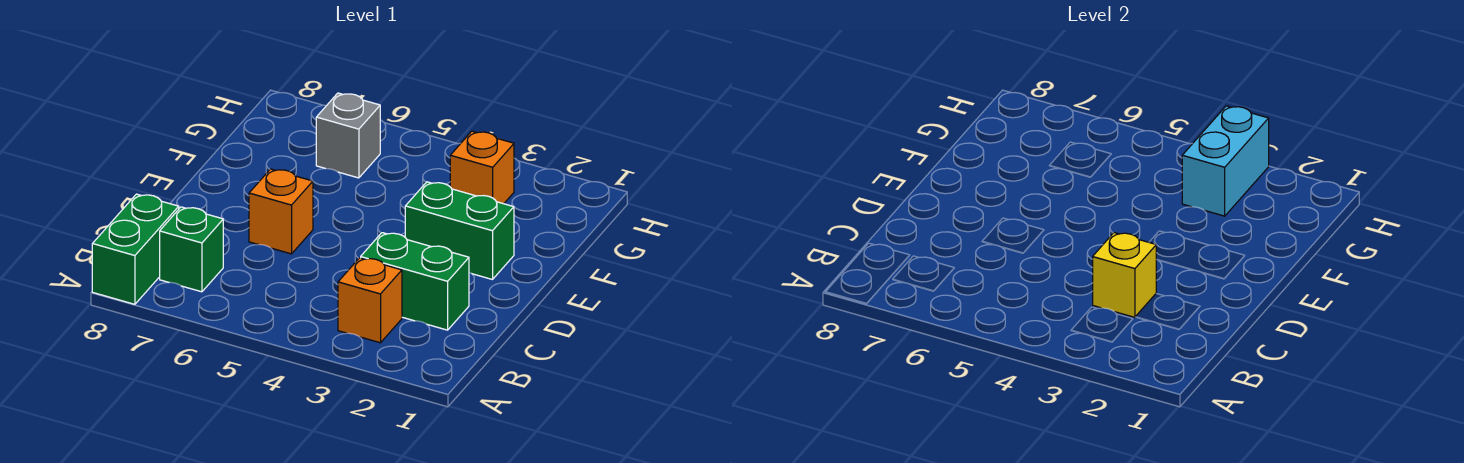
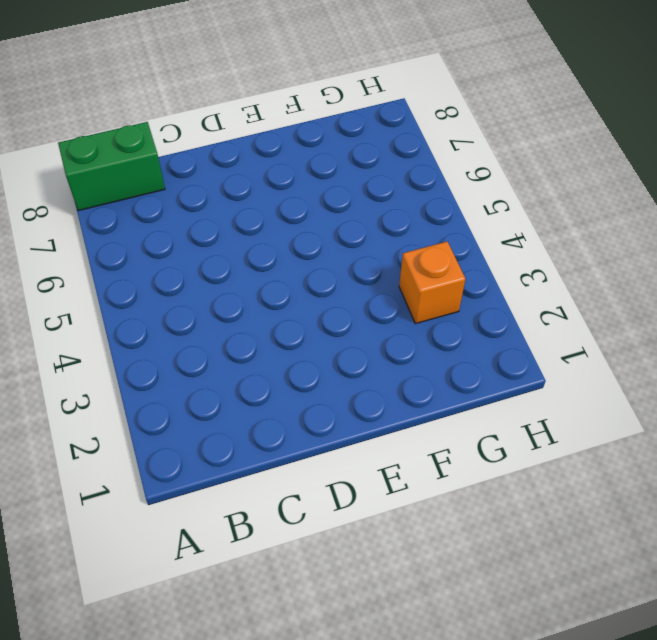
none -> orange 1x1 brick [338,258,402,343]
none -> green 1x1 brick [160,207,223,292]

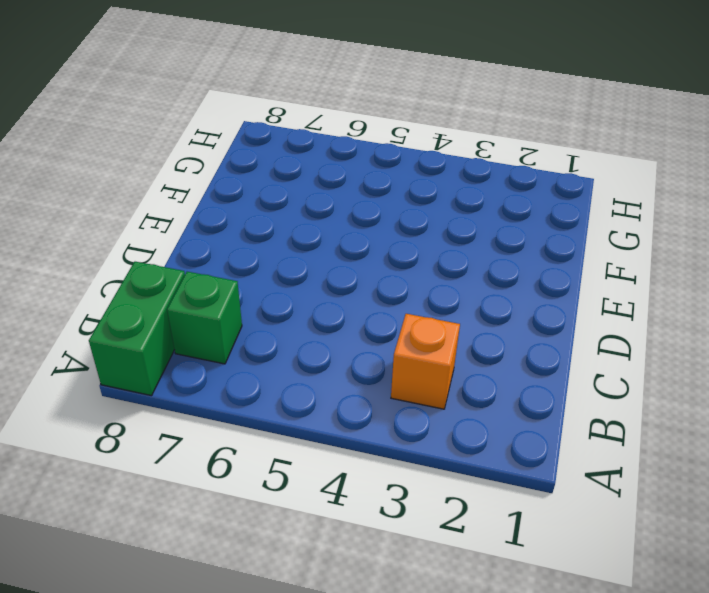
none -> green 1x2 brick [361,233,469,330]
none -> orange 1x1 brick [249,169,313,254]

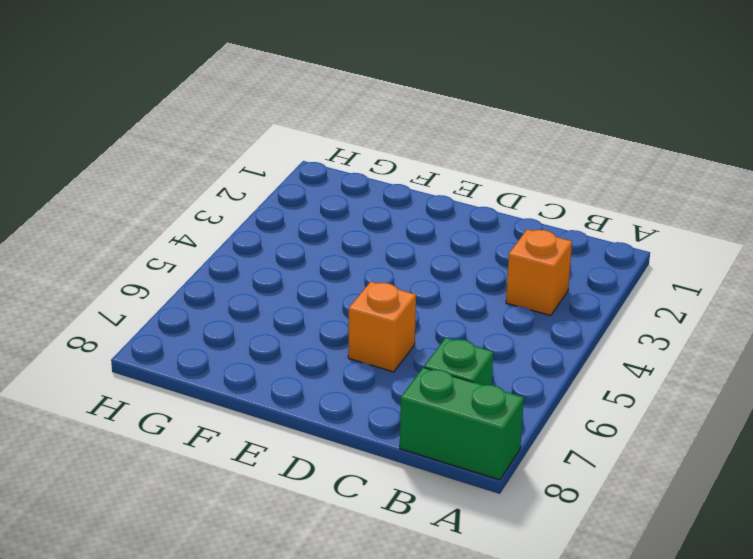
none -> green 1x2 brick [361,233,469,330]
none -> green 1x2 brick [405,182,514,280]

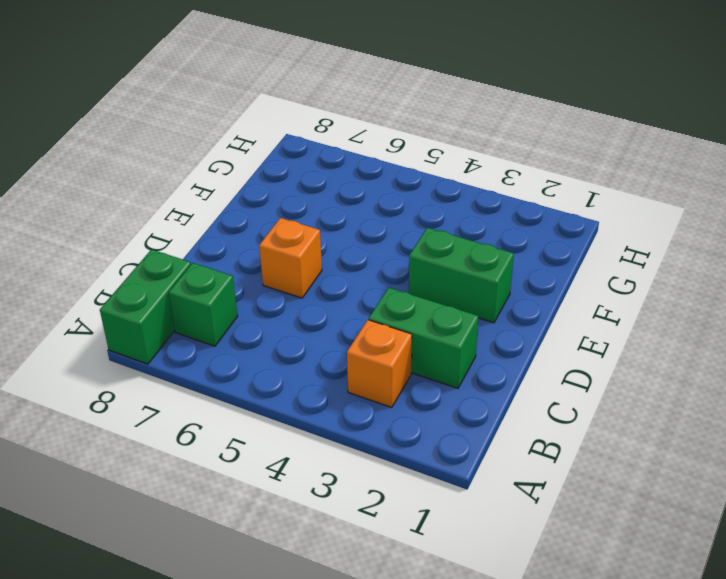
none -> orange 1x1 brick [450,131,514,204]
none -> grey 1x1 brick [316,93,380,178]

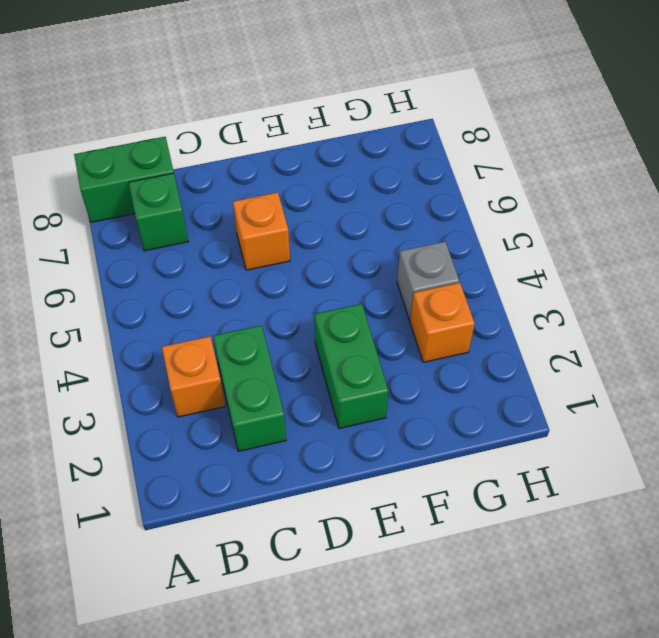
grey 1x1 brick [397,242,459,320] -> grey 1x1 brick moved to [316,93,380,178]
none -> yellow 1x1 brick [1093,233,1157,317]
none -> cyan 1x2 brick [1182,106,1269,216]

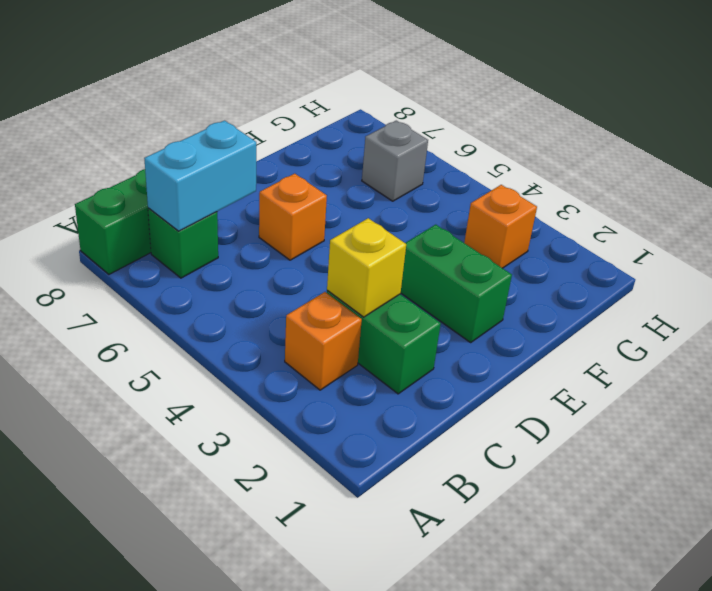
cyan 1x2 brick [144,121,256,231] -> cyan 1x2 brick moved to [1182,106,1269,216]

